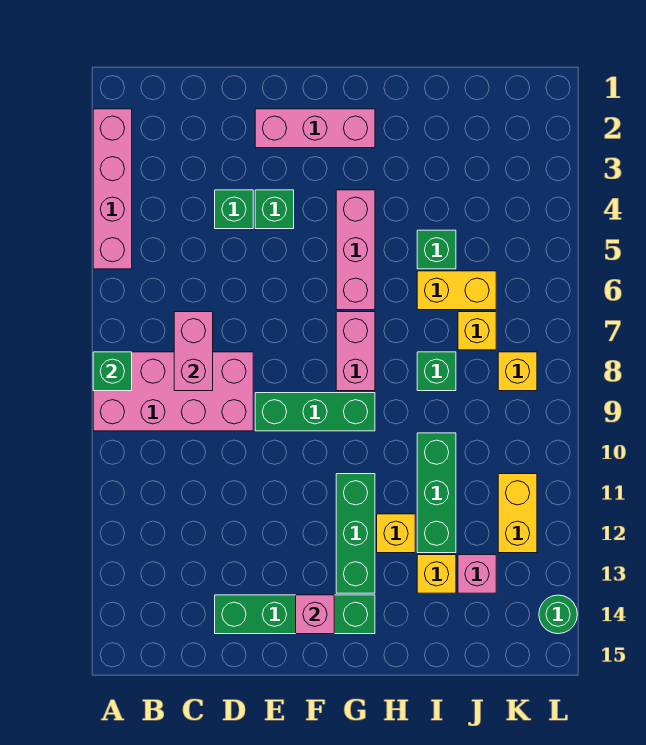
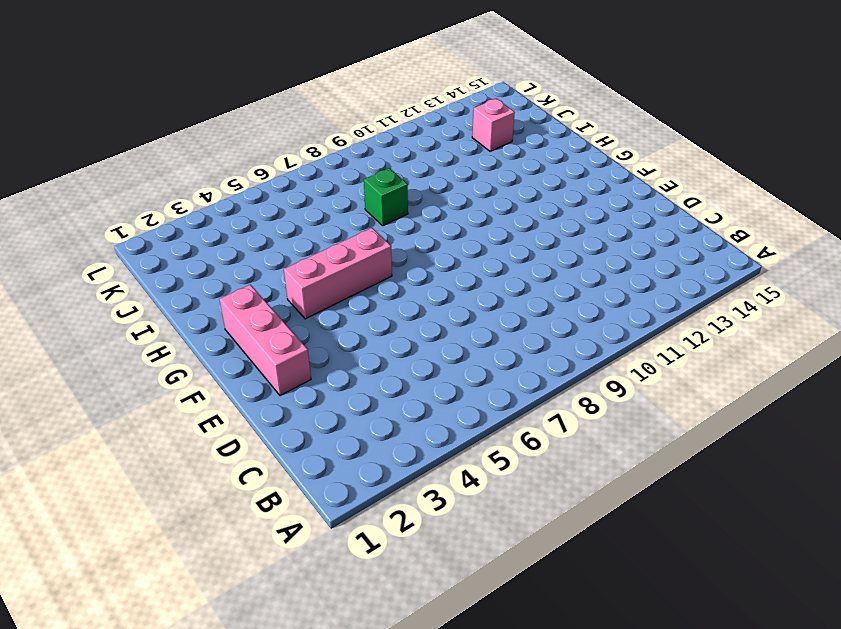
none -> pink 1x4 brick [93,109,132,269]
none -> pink 2x4 brick [93,352,253,431]
none -> green 1x1 brick [215,190,253,229]

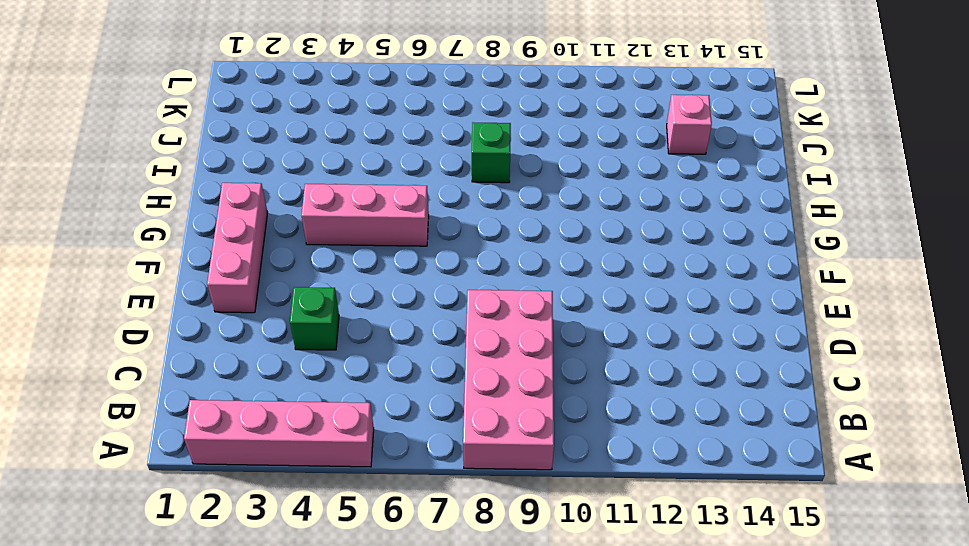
none -> green 1x4 brick [215,595,375,634]
none -> green 1x1 brick [255,190,294,229]
none -> green 1x3 brick [255,393,375,431]

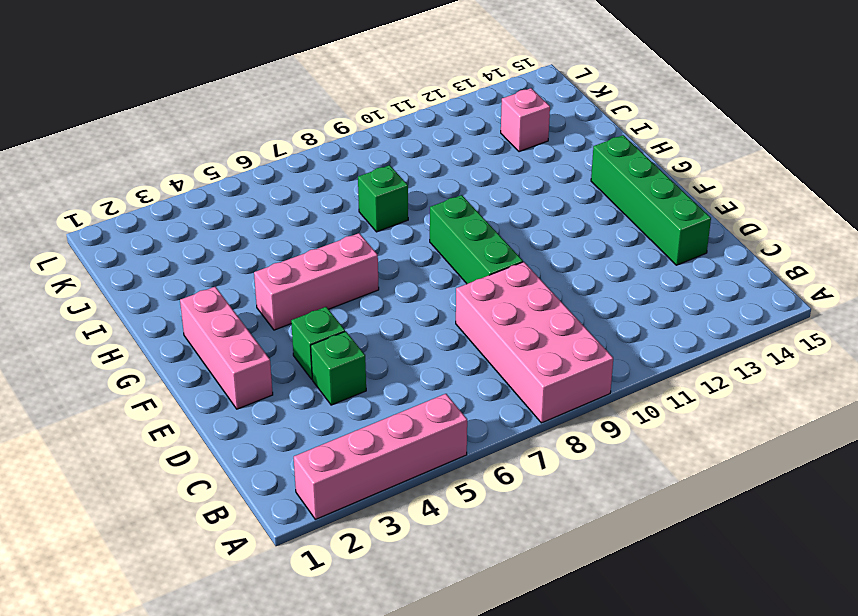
none -> pink 1x2 brick [336,312,375,391]
none -> green 1x3 brick [336,474,375,593]
none -> yellow 1x1 brick [377,514,415,553]

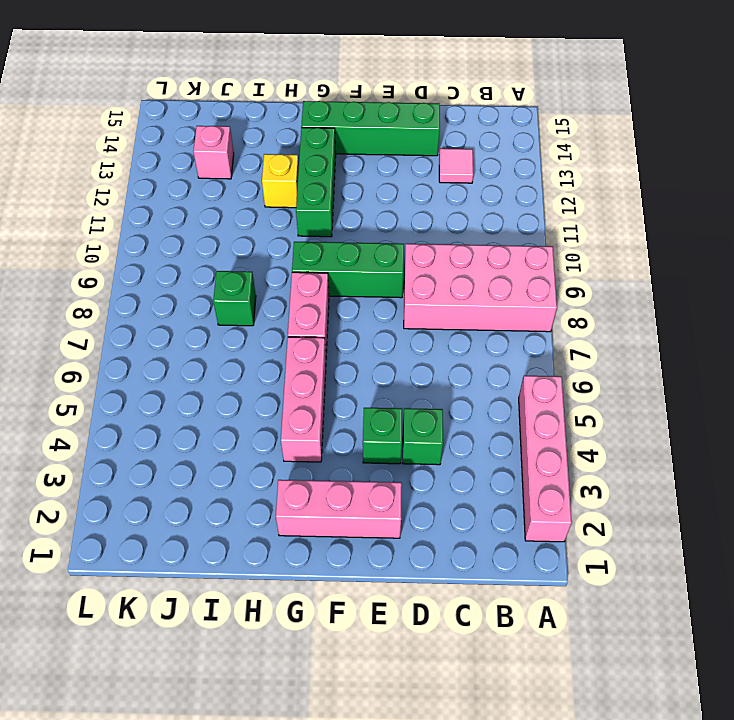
pink 1x1 tile [439,148,473,183] -> none
none -> green 1x1 brick [417,230,456,269]
none -> yellow 1x2 brick [417,271,496,310]
none -> green 1x3 brick [417,433,456,553]

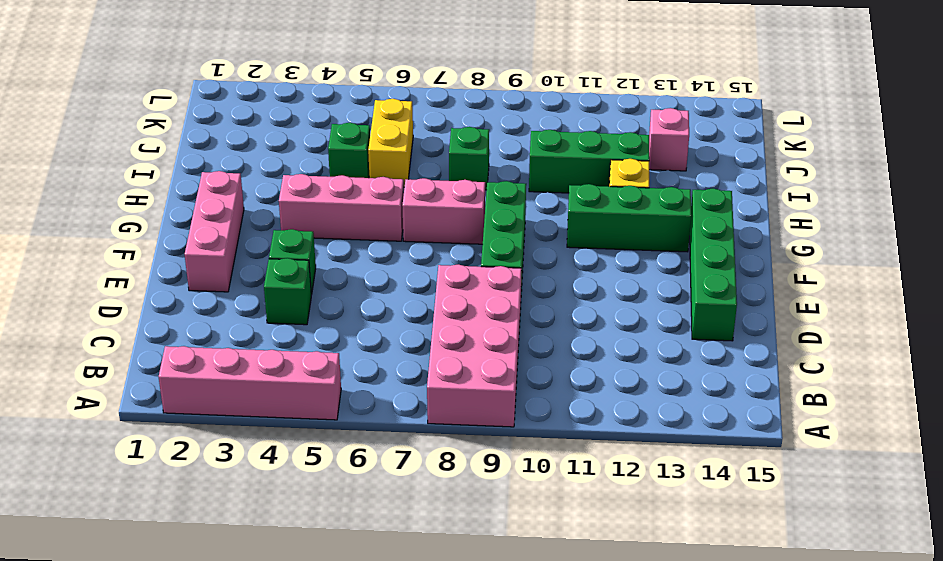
none -> yellow 1x1 brick [417,555,456,593]
none -> yellow 1x1 brick [458,312,496,350]
none -> yellow 1x1 brick [498,352,537,391]

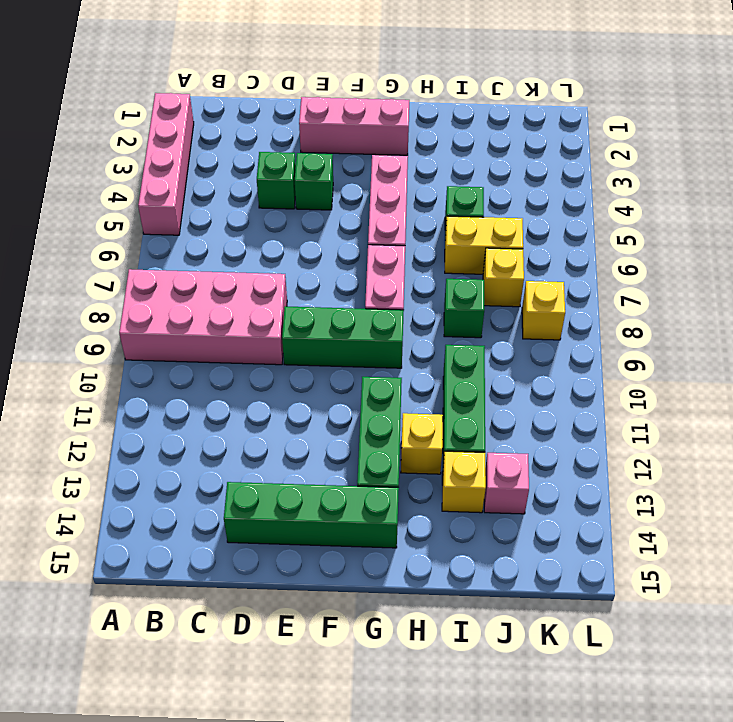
none -> yellow 1x2 brick [498,474,537,553]
none -> green 1x1 round brick [539,595,577,634]
none -> green 1x1 brick [93,352,132,391]

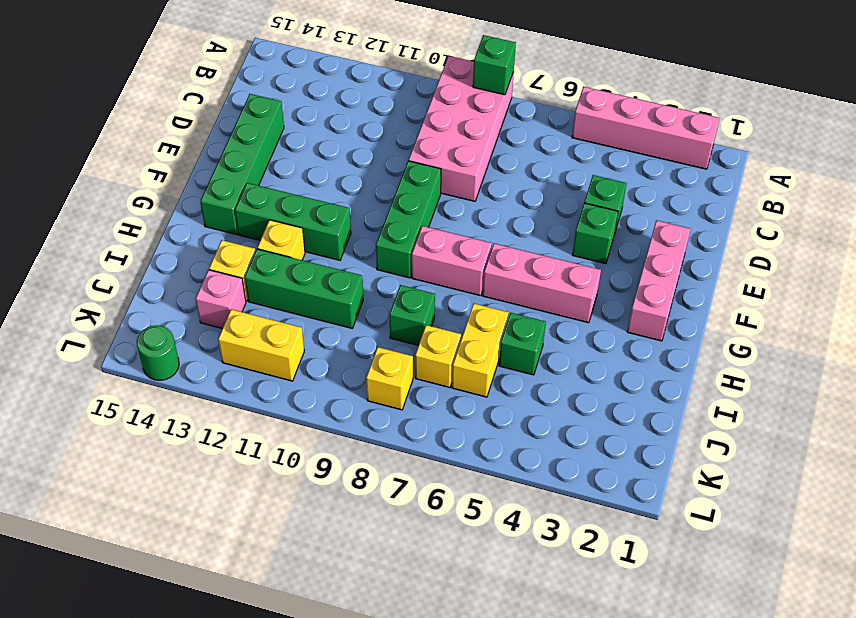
none -> pink 1x2 brick [174,312,213,391]
none -> pink 1x1 brick [296,595,334,634]

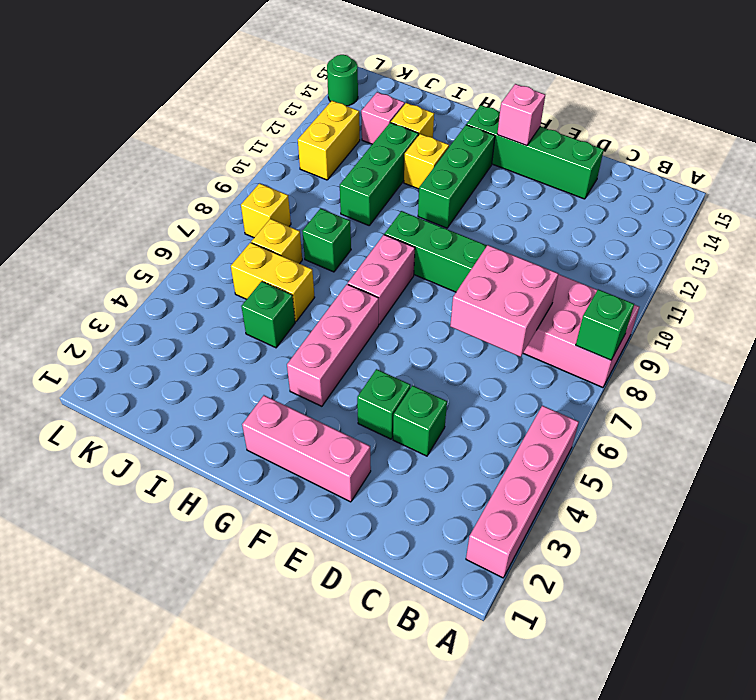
pink 2x2 brick [450,245,558,357] -> pink 1x2 brick [174,312,213,391]

